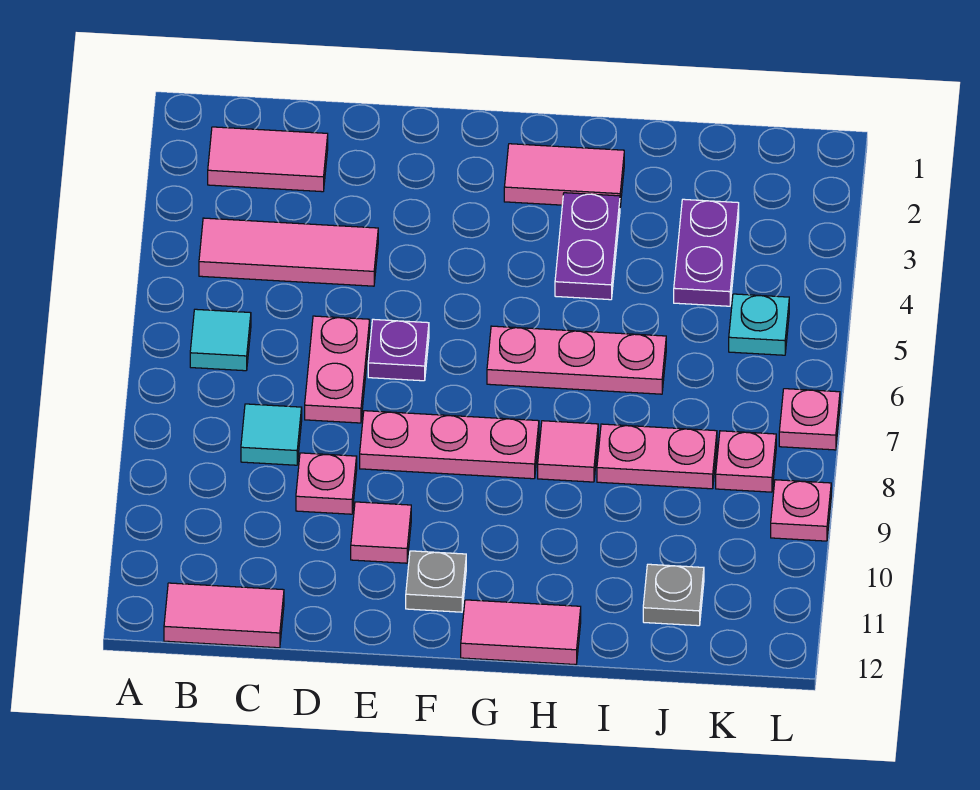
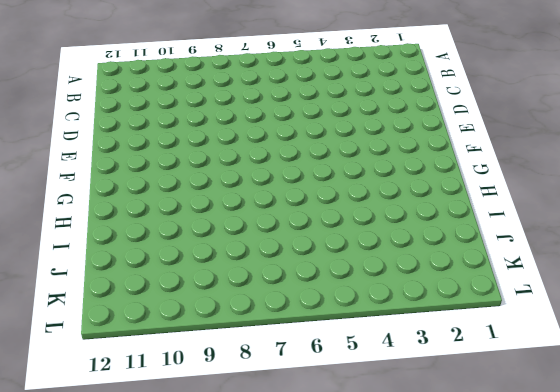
none -> pink 1x2 tile [208,127,328,192]
none -> pink 1x3 tile [199,218,378,286]
none -> cyan 1x1 tile [190,309,251,371]

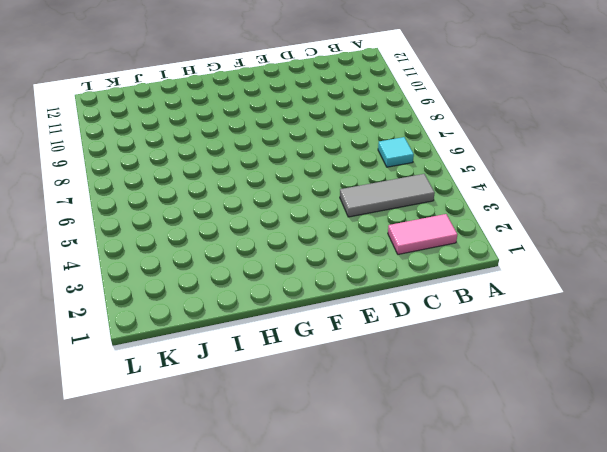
grey 1x3 tile [340,174,435,217] -> pink 1x3 tile [199,218,378,286]
none -> pink 1x2 tile [164,583,284,648]
none -> cyan 1x1 tile [241,404,302,465]
none -> pink 1x2 plate [305,316,370,423]

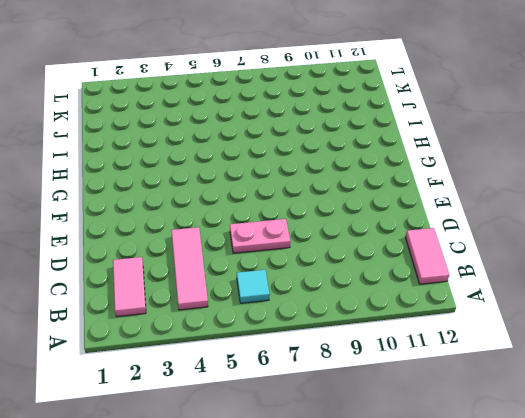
none -> cyan 1x1 tile [241,404,302,465]
none -> pink 1x1 plate [296,453,357,514]
none -> purple 1x1 plate [368,319,429,381]

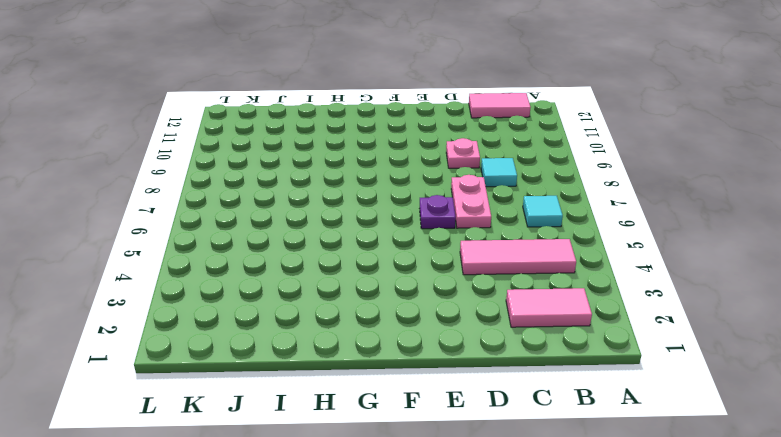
none -> pink 1x3 plate [360,411,539,479]
none -> pink 1x1 tile [351,502,411,563]
none -> grey 1x1 plate [406,551,466,612]

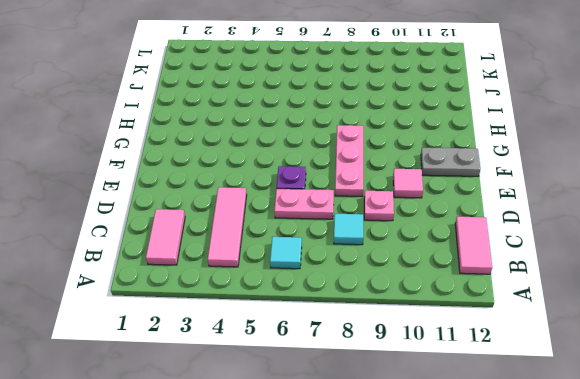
grey 1x2 plate [421,147,480,177] -> grey 1x1 plate [406,551,466,612]
none -> pink 1x2 tile [504,144,624,206]
none -> pink 1x3 plate [487,326,666,394]
none -> pink 1x2 tile [461,600,581,665]

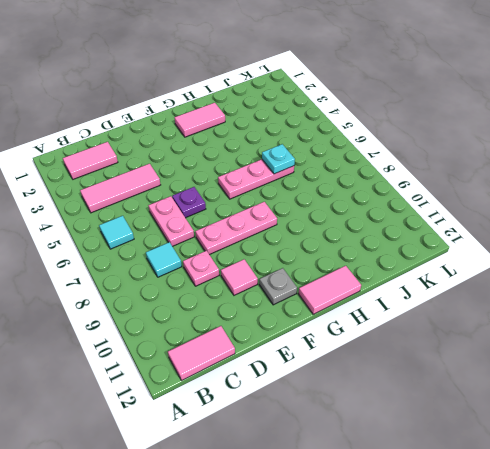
cyan 1x1 plate [262,144,295,174] -> cyan 1x1 plate moved to [729,294,789,355]
none -> purple 1x2 plate [555,193,620,300]
none -> pink 1x1 tile [538,421,598,482]
none -> pink 1x2 plate [597,424,717,489]

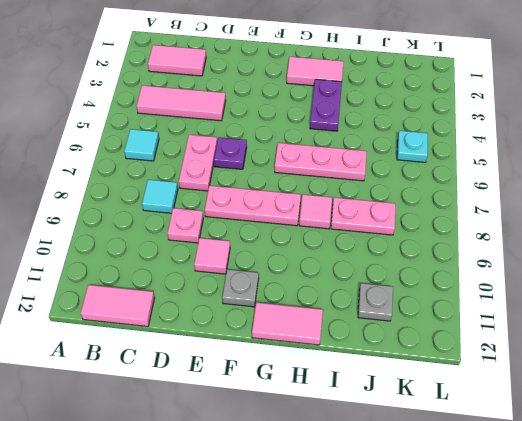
none -> purple 1x2 plate [674,199,739,306]
none -> pink 1x1 plate [716,431,776,492]
none -> pink 1x1 plate [779,389,840,450]

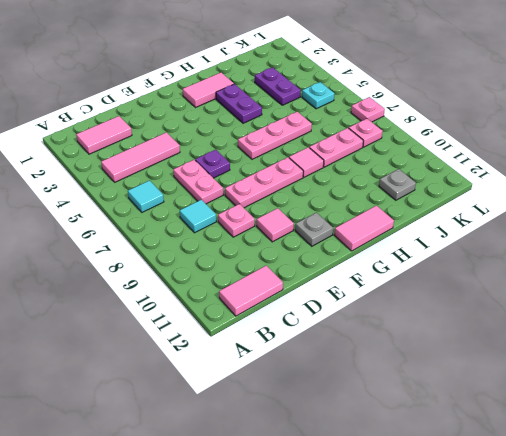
none -> pink 1x1 plate [771,480,831,541]

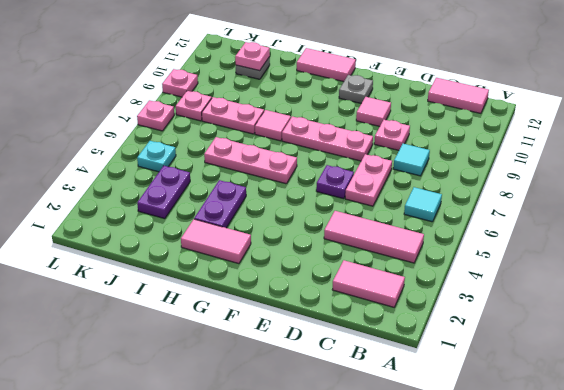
pink 1x1 plate [235,42,270,71] -> none

